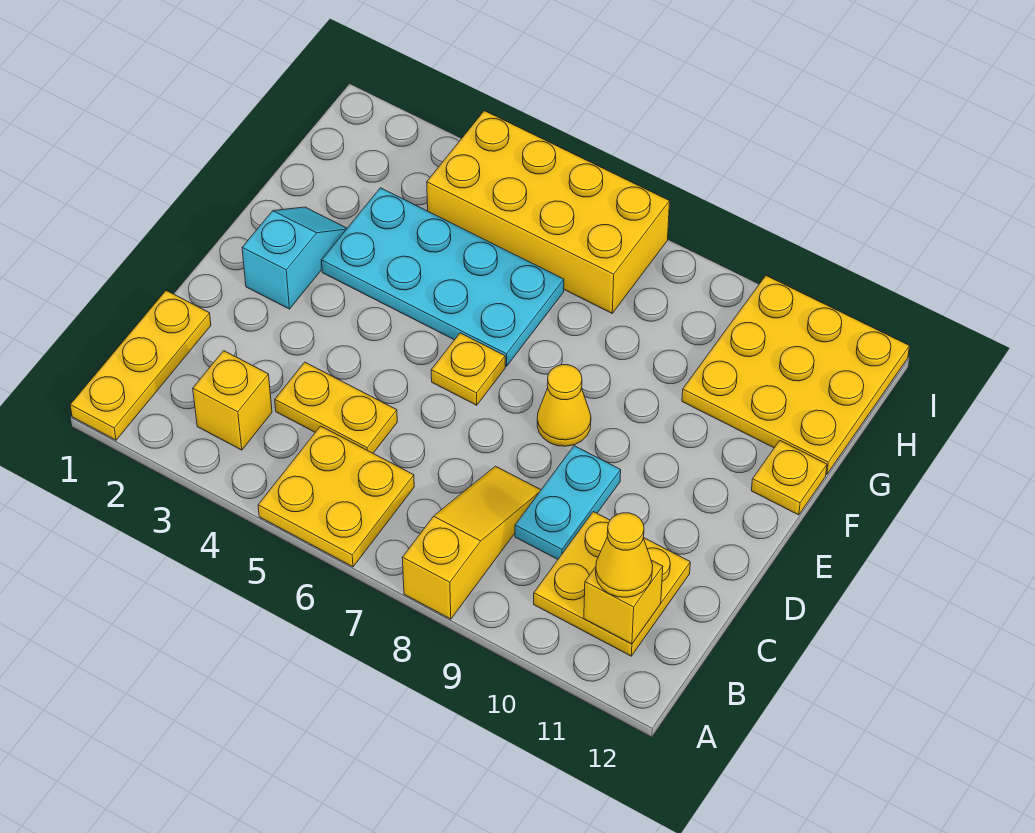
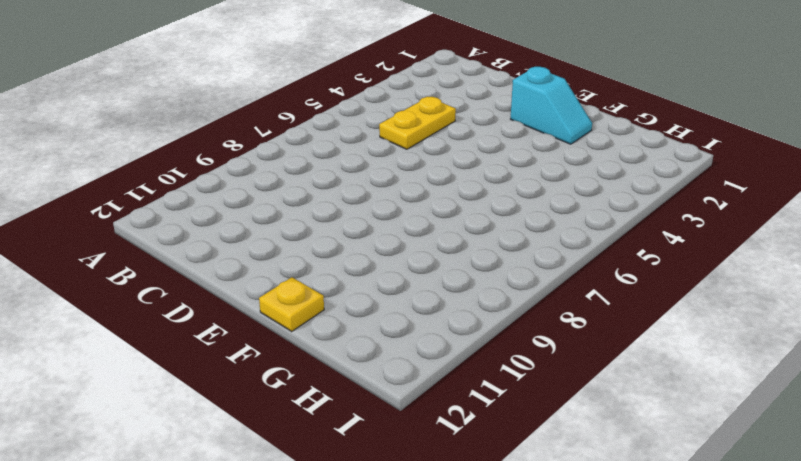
none -> yellow 1x3 plate [70,291,211,440]
none -> yellow 2x2 plate [258,426,414,567]
none -> yellow 1x3 slope [402,466,541,619]

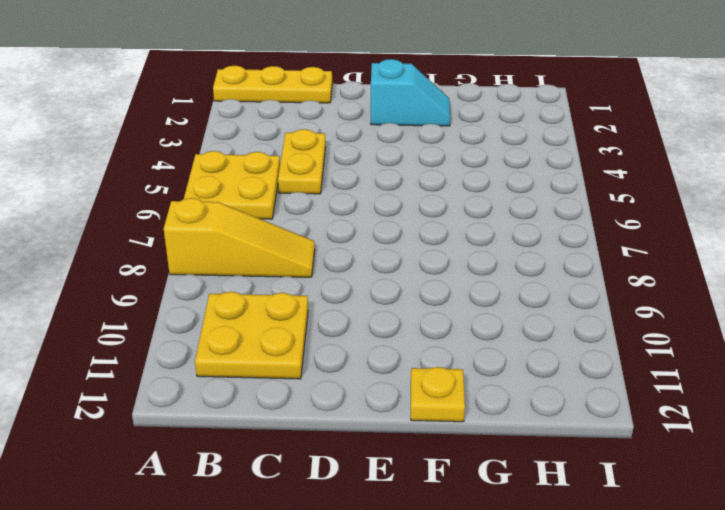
none -> yellow 1x1 brick [193,351,272,450]
none -> cyan 1x2 plate [515,446,621,559]
none -> yellow 1x1 plate [431,333,505,405]

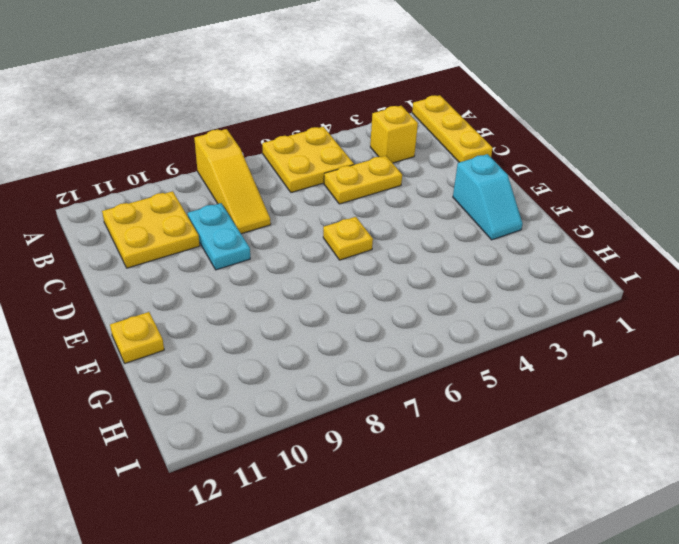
none -> yellow 1x1 cone [537,365,591,446]
none -> cyan 2x4 plate [322,188,564,366]
none -> yellow 3x3 plate [682,276,909,474]

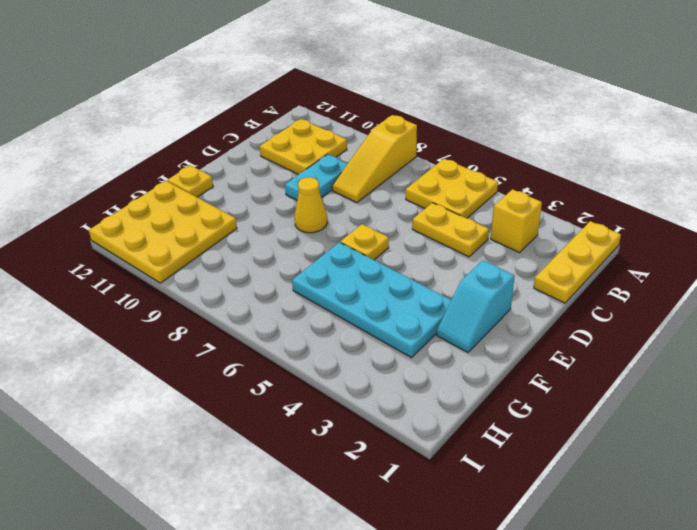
none -> yellow 2x4 brick [427,111,670,313]
none -> yellow 1x1 brick [584,560,663,644]
none -> yellow 1x1 cone [596,513,653,597]

